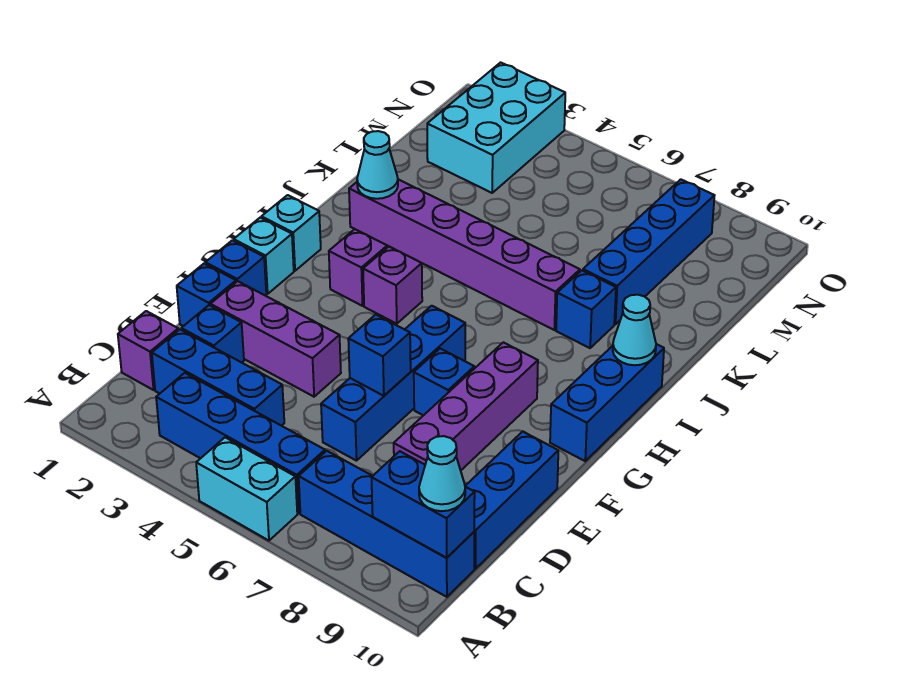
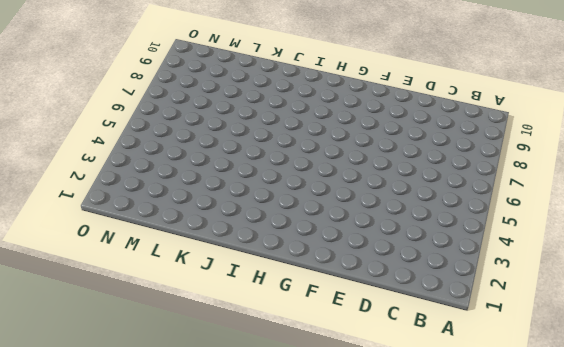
none -> cyan 1x2 brick [196,437,297,540]
none -> blue 1x4 brick [156,373,325,513]
none -> blue 1x4 brick [299,451,474,597]

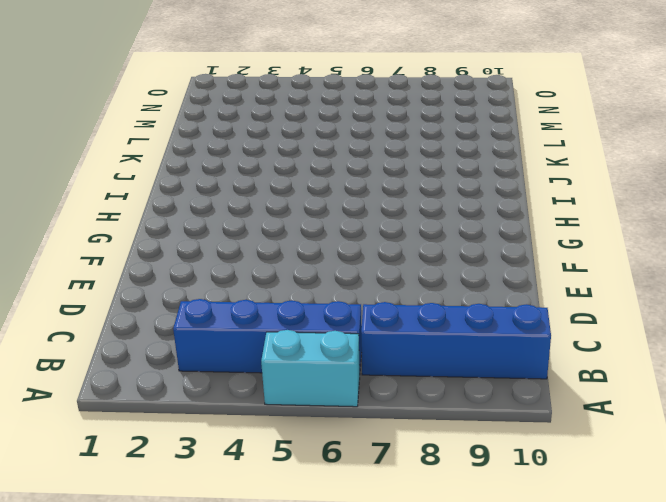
none -> purple 1x1 brick [118,311,178,390]
none -> blue 1x3 brick [152,330,284,426]
none -> blue 1x3 brick [465,431,558,569]

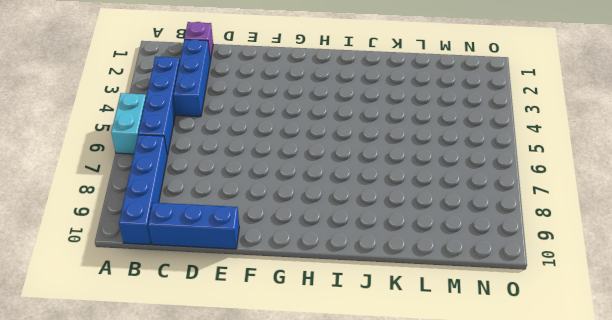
none -> blue 1x1 brick [181,305,244,363]
none -> blue 1x4 brick [321,306,465,461]
none -> purple 1x4 brick [394,342,538,470]

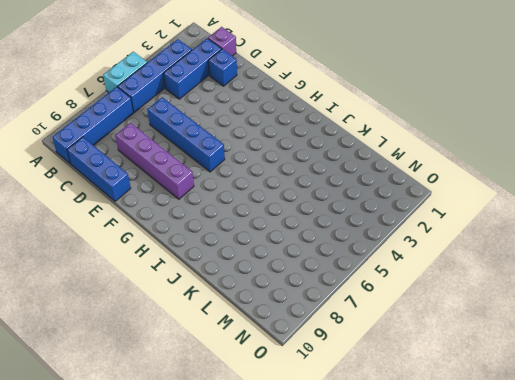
none -> blue 1x1 brick [177,264,236,326]
none -> purple 1x3 brick [210,281,341,397]
none -> blue 1x1 brick [205,240,266,296]

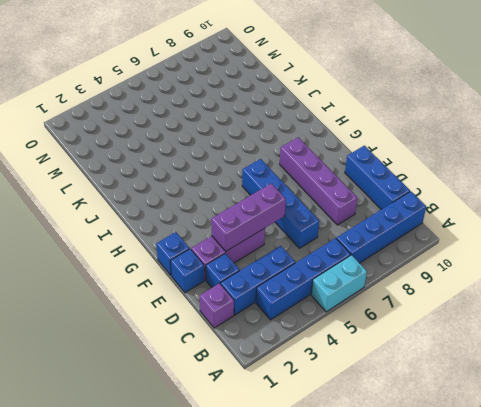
purple 1x3 brick [211,183,286,251] -> none
none -> blue 1x1 brick [414,349,474,415]
none -> cyan 1x1 brick [234,218,294,294]
none -> blue 1x3 brick [550,344,664,461]

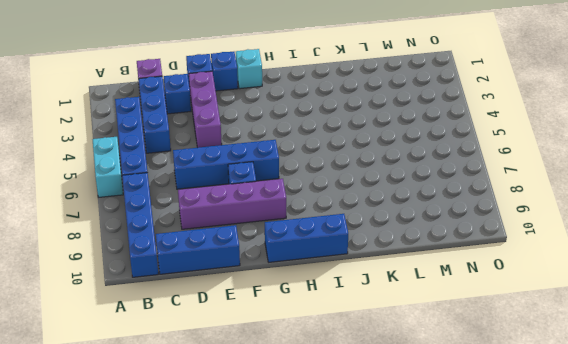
none -> cyan 1x1 brick [262,195,321,271]
none -> purple 1x1 brick [329,229,387,306]
none -> purple 1x1 brick [363,247,422,324]

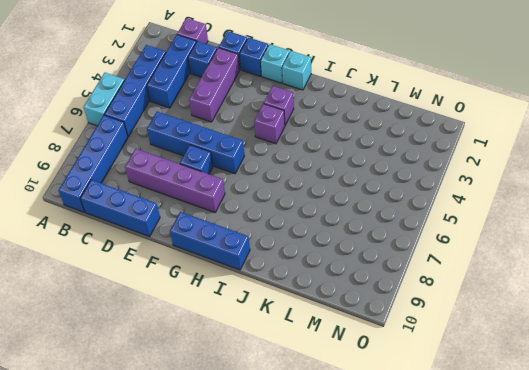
none -> purple 1x6 brick [349,179,580,330]
none -> blue 1x1 brick [556,270,616,348]
none -> blue 1x4 brick [583,179,715,324]

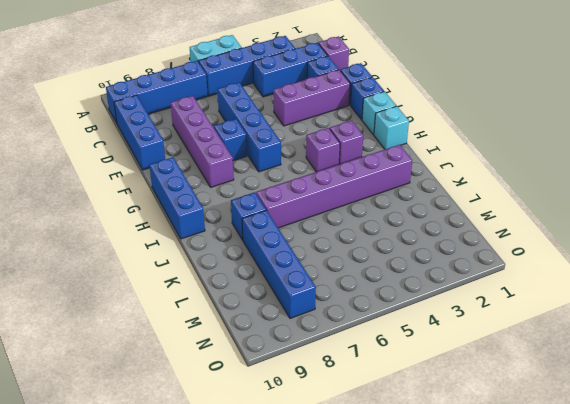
none -> cyan 2x3 brick [427,62,565,193]
none -> blue 1x2 brick [372,451,475,558]
none -> blue 1x1 brick [348,315,411,396]

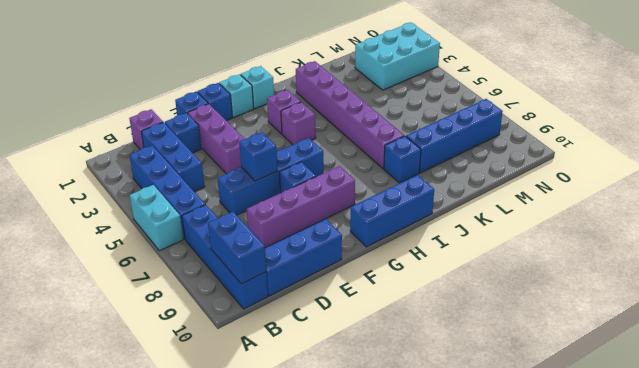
none -> cyan 1x1 cone [613,295,656,365]
none -> cyan 1x1 cone [357,131,398,199]
none -> cyan 1x1 cone [419,436,465,511]

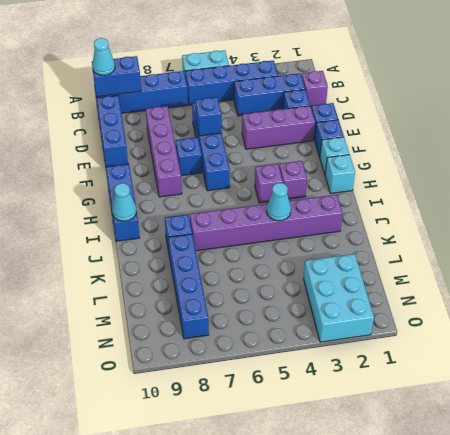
cyan 1x1 cone [267,183,291,221] -> cyan 1x1 cone moved to [357,131,398,199]

